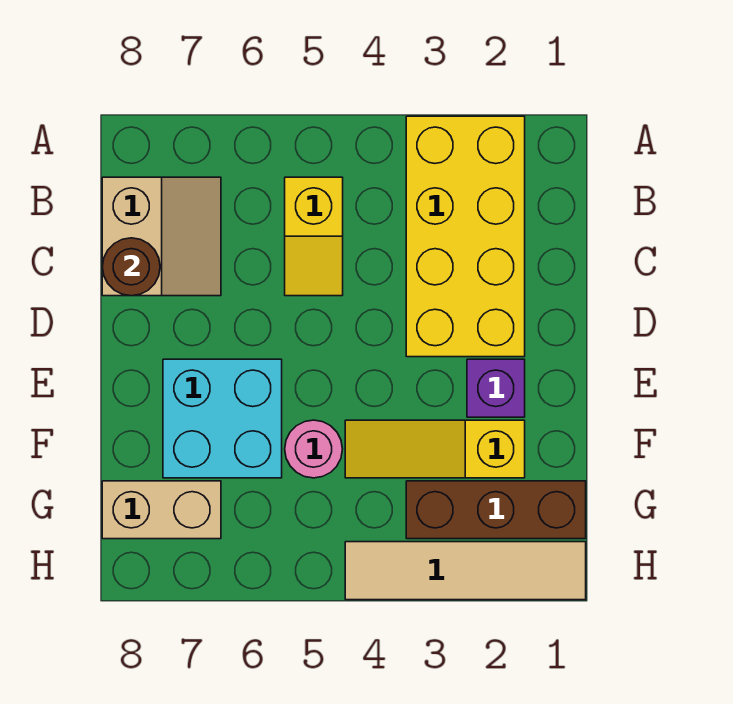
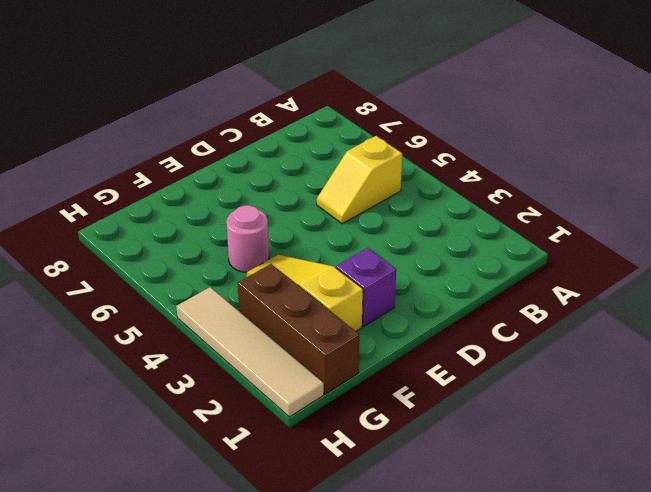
none -> yellow 2x4 brick [406,116,525,357]
none -> tan 2x2 slope [102,177,221,296]

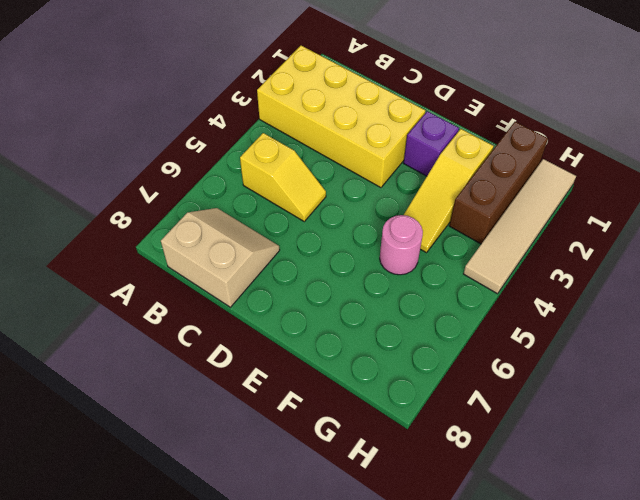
none -> cyan 2x2 brick [163,359,282,478]
none -> tan 1x2 brick [102,481,221,539]

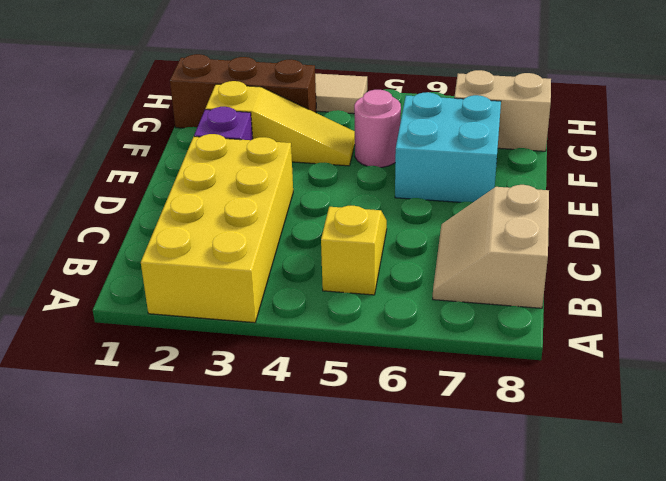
none -> brown 1x1 round brick [102,238,160,296]

